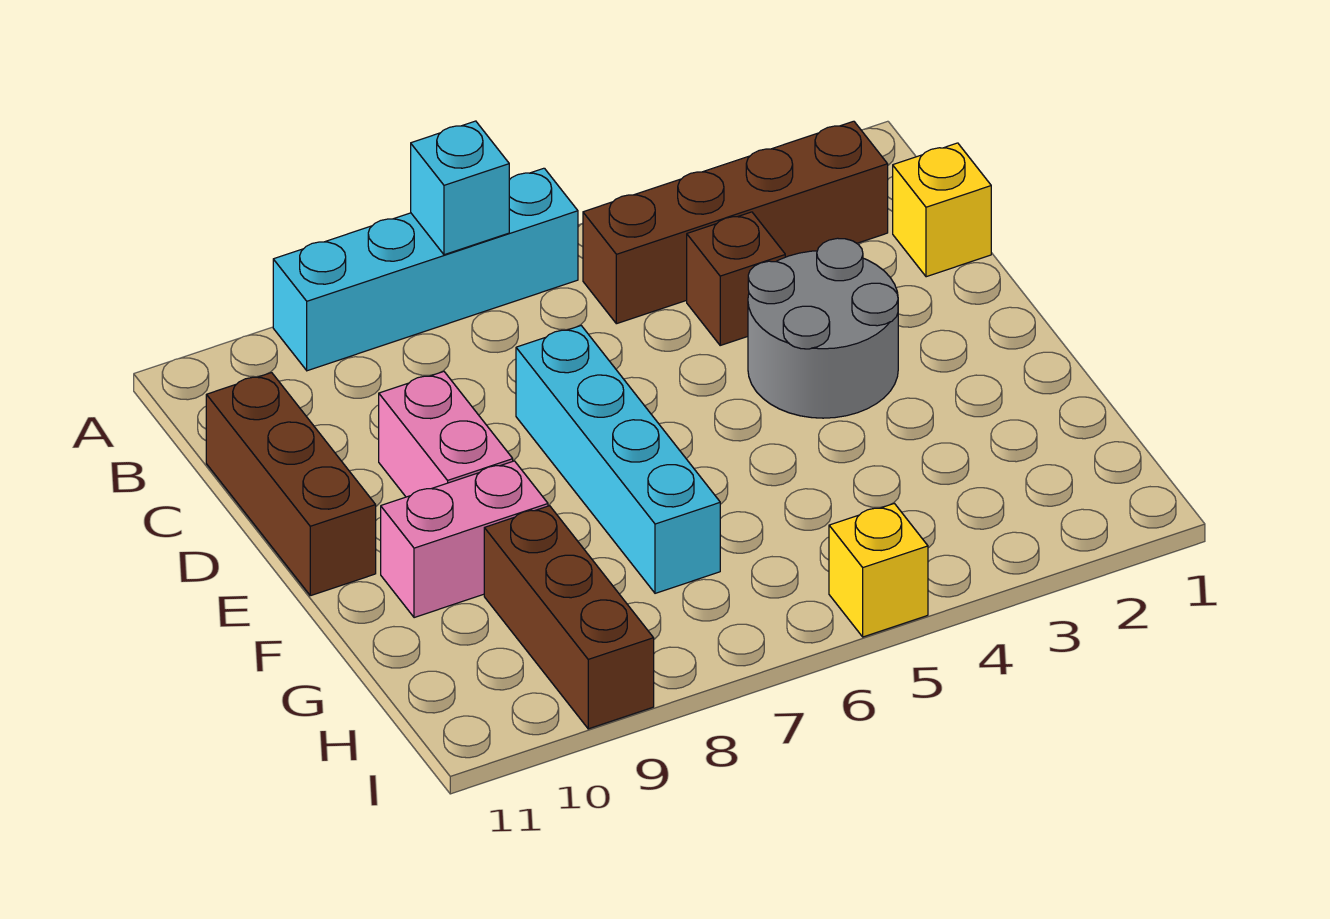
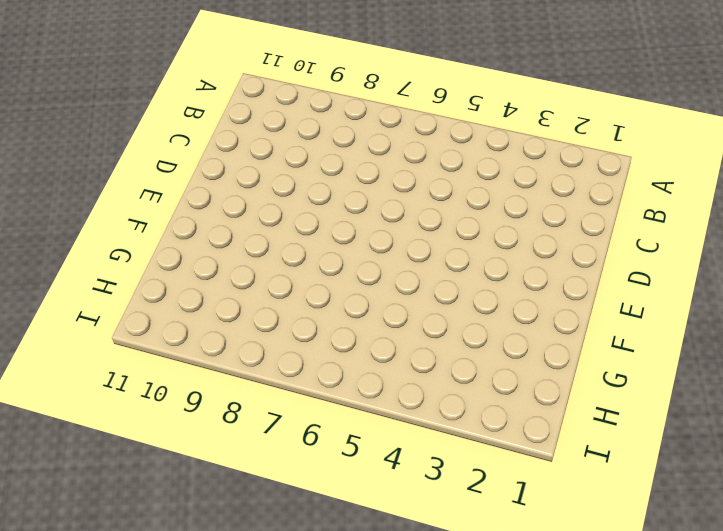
none -> cyan 1x4 brick [273,168,578,371]
none -> brown 1x4 brick [583,121,888,324]
none -> yellow 1x1 brick [893,143,991,277]

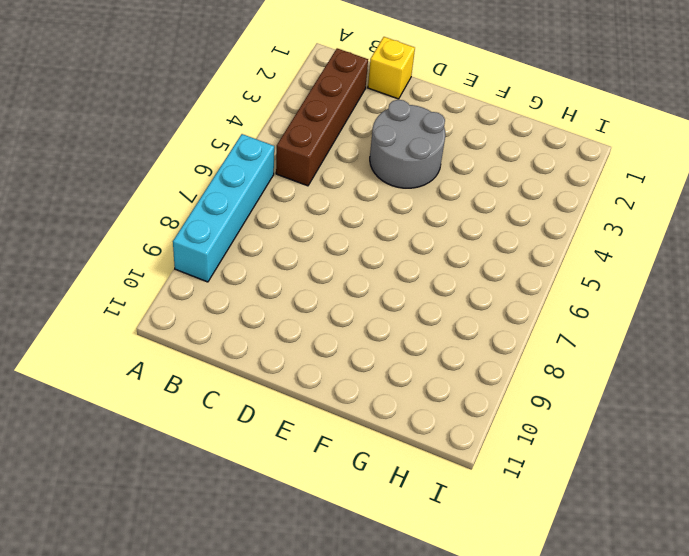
none -> brown 1x1 brick [687,212,785,345]
none -> brown 1x3 brick [206,373,376,596]
none -> cyan 1x4 brick [516,326,720,593]

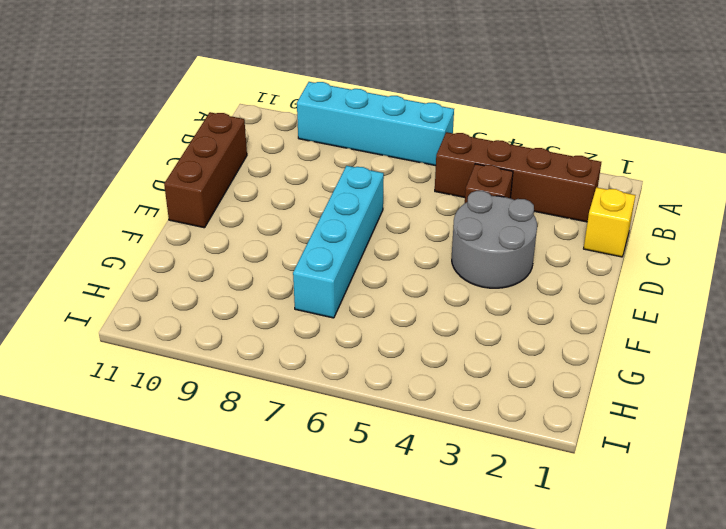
none -> pink 1x2 brick [379,372,513,497]
none -> pink 1x2 brick [381,461,548,618]
none -> brown 1x3 brick [484,506,654,729]

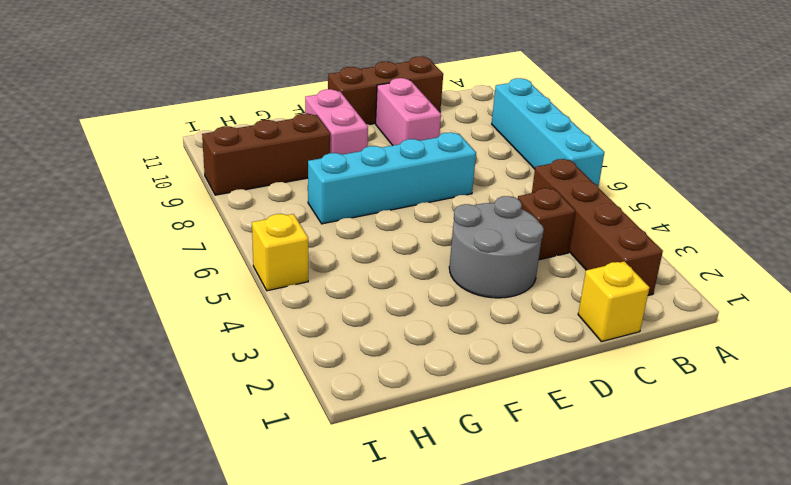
pink 1x2 brick [376,78,441,145] -> pink 1x2 brick turned to [379,372,513,497]
none -> cyan 1x1 brick [411,121,509,255]

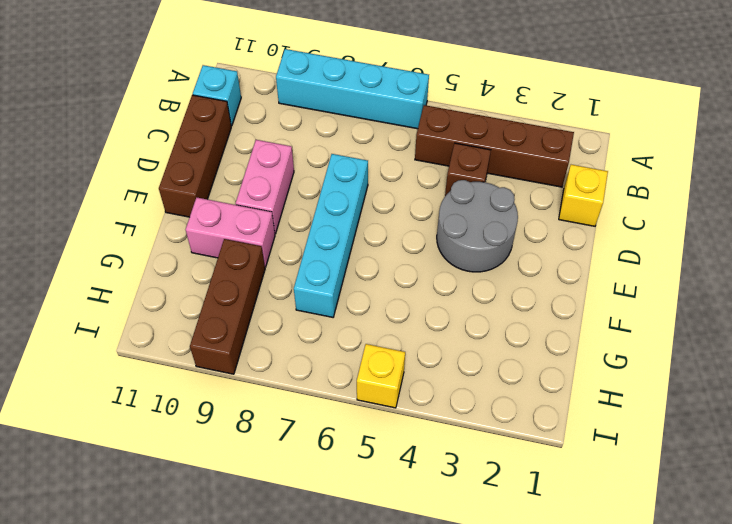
cyan 1x1 brick [193,65,241,126] -> cyan 1x1 brick moved to [411,121,509,255]

